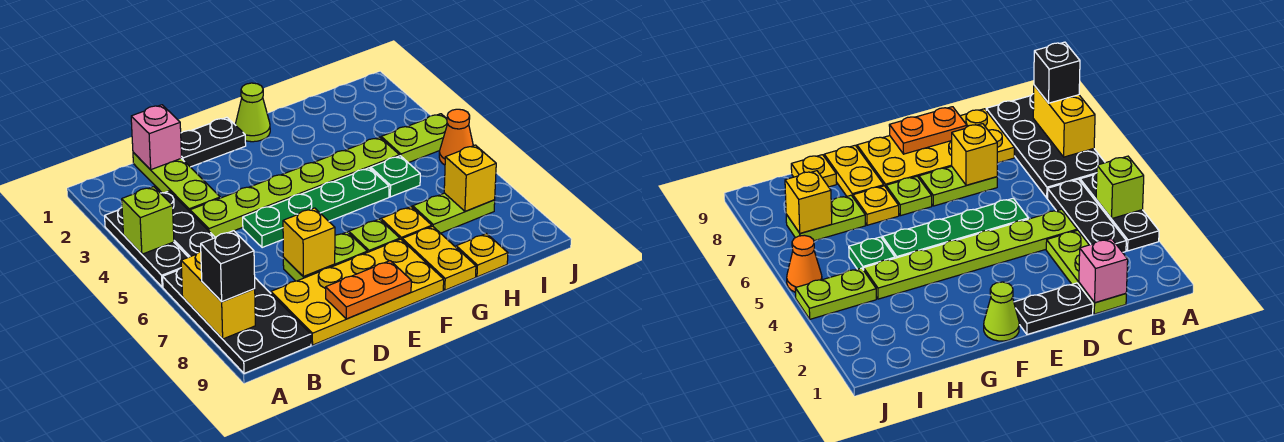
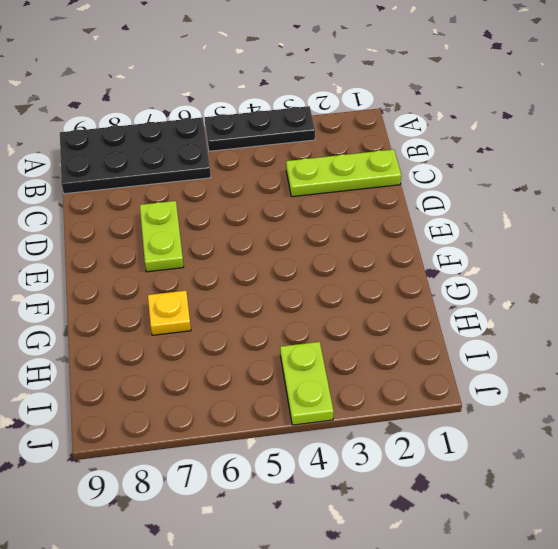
none -> black 1x3 plate [161,191,215,257]
none -> lime 1x6 plate [190,137,399,238]
none -> yellow 2x4 plate [271,239,444,345]

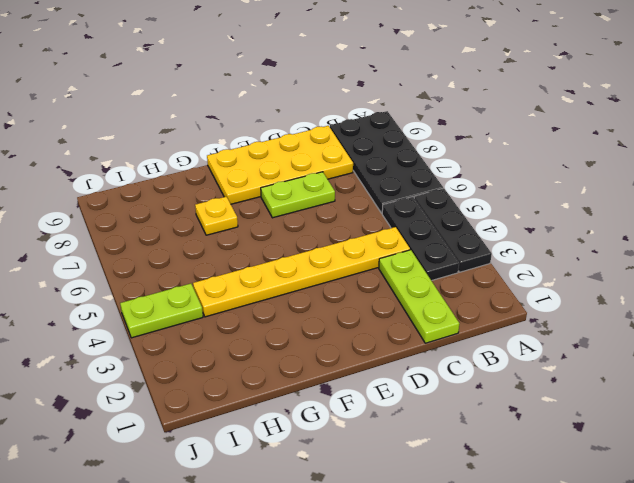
yellow 1x6 plate [193,227,410,317] -> lime 1x6 plate [190,137,399,238]
none -> black 1x2 plate [181,117,246,167]
none -> green 1x4 plate [243,168,389,248]
none -> lime 1x1 cone [235,83,270,142]

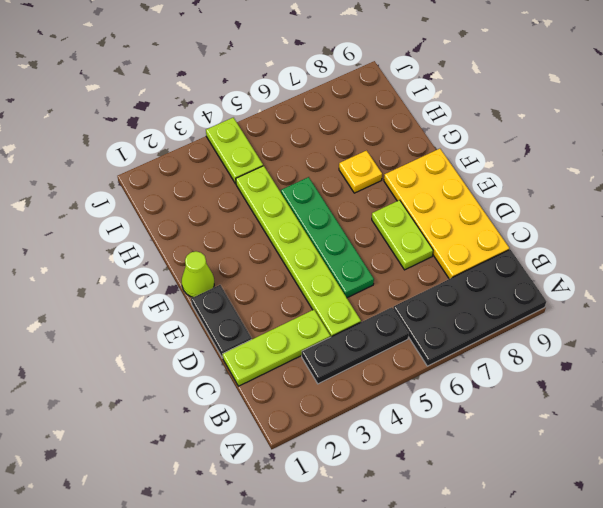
none -> black 1x3 plate [105,208,188,287]
none -> lime 1x1 plate [349,219,400,252]
none -> yellow 1x2 plate [402,226,476,290]

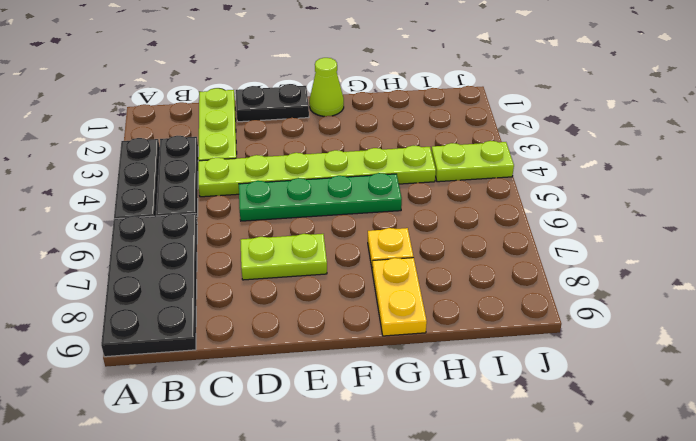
none -> yellow 2x4 plate [271,239,444,345]
none -> lime 1x1 plate [349,219,400,252]
none -> green 1x1 plate [371,156,420,197]

